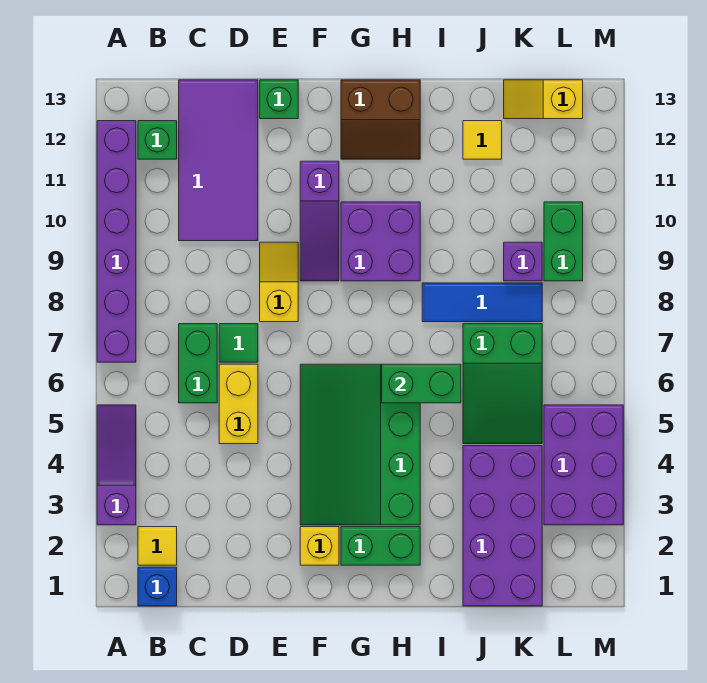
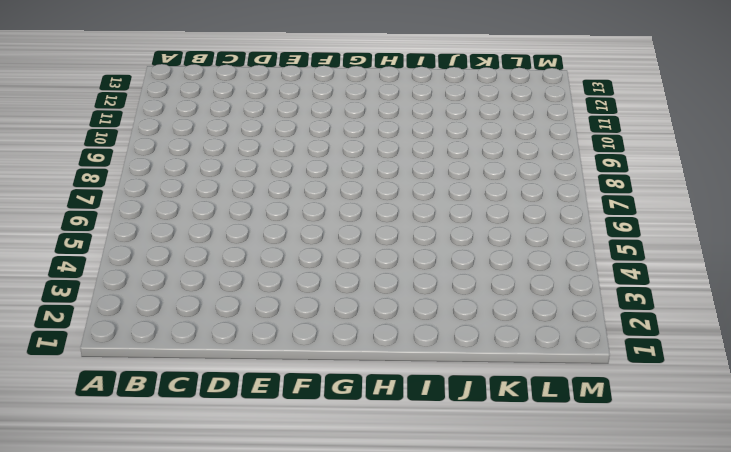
none -> purple 1x3 slope [97,405,136,525]
none -> purple 1x6 brick [97,121,136,362]
none -> blue 1x1 brick [138,567,177,606]

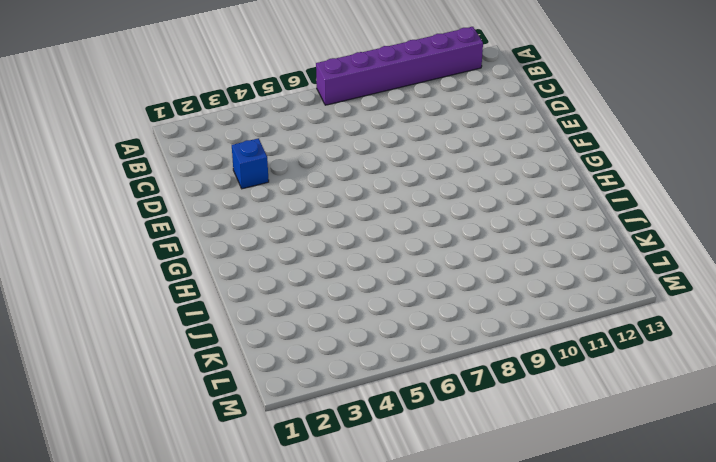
blue 1x1 brick [232,138,269,189] -> blue 1x1 brick moved to [138,567,177,606]
none -> purple 1x3 slope [97,405,136,525]
none -> yellow 1x1 tile [138,527,177,565]
none -> green 1x1 brick [138,121,177,159]

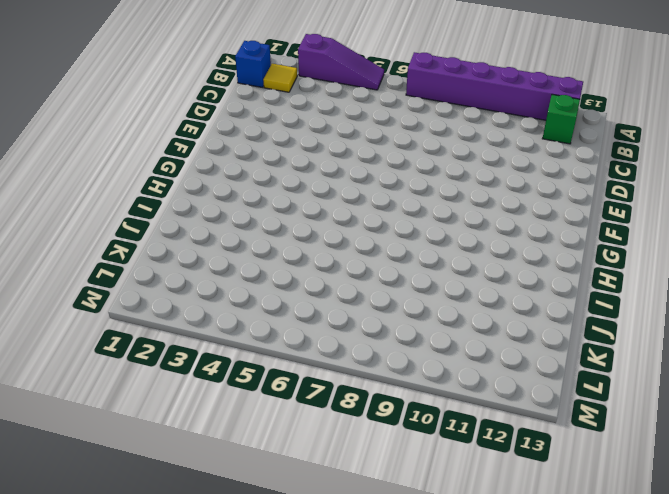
none -> green 1x2 brick [179,324,217,403]
none -> purple 2x4 tile [179,80,258,241]
none -> yellow 1x2 brick [219,364,258,444]

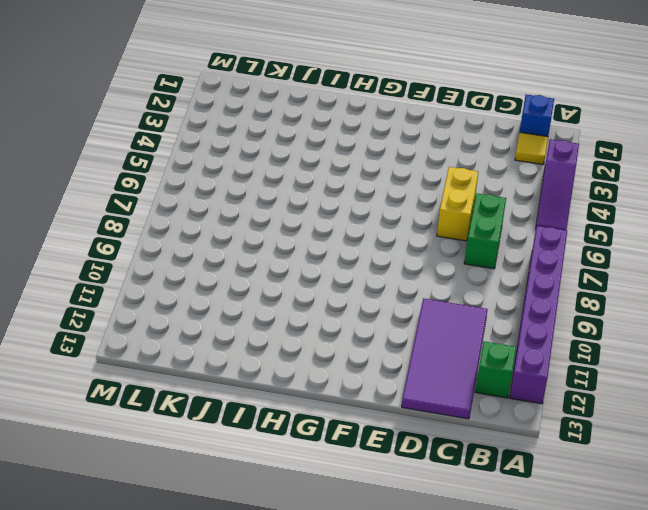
none -> green 1x1 tile [219,324,258,362]
none -> yellow 1x2 slope [260,242,298,322]
none -> green 1x1 brick [260,80,298,119]

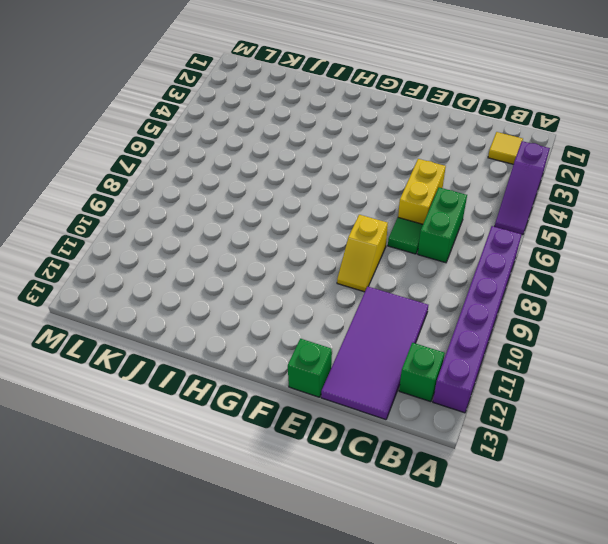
none -> blue 1x1 brick [138,567,177,606]
none -> yellow 1x1 brick [300,527,339,565]
none -> green 3x4 slope [300,364,420,525]

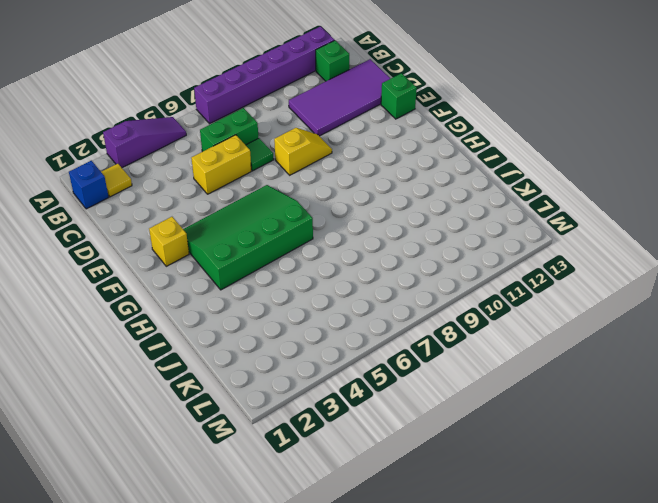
none -> purple 1x3 slope [300,161,339,281]
none -> green 1x2 brick [341,527,420,565]
none -> purple 2x2 brick [341,202,420,281]

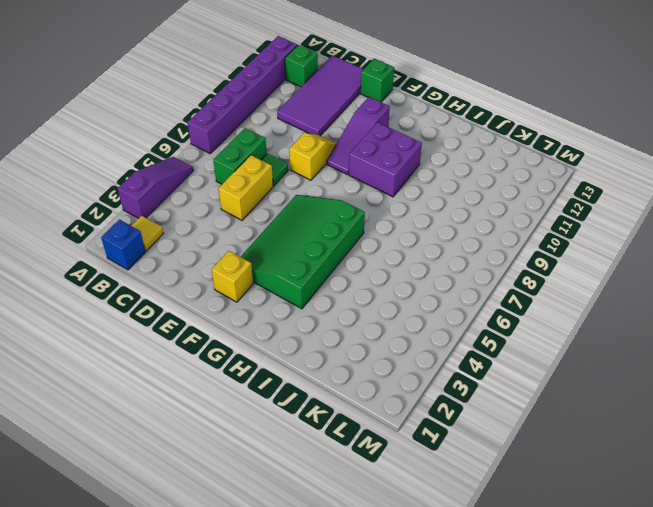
none -> green 1x2 brick [341,527,420,565]
none -> brown 2x2 slope [341,80,420,159]
none -> blue 1x3 tile [422,283,542,322]

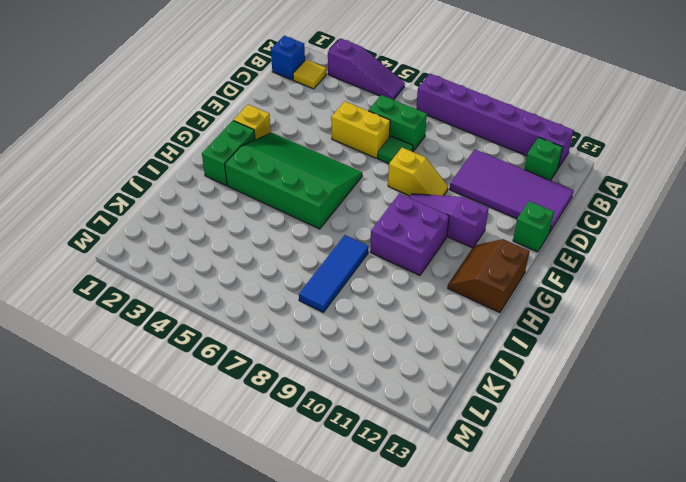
none -> purple 2x4 brick [463,446,542,606]
none -> green 2x3 slope [463,324,542,444]
none -> yellow 1x1 tile [463,121,502,159]

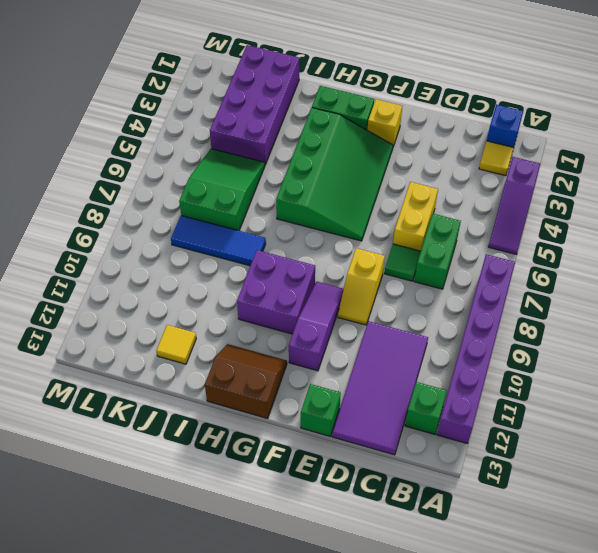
none -> purple 1x1 brick [504,242,542,281]
none -> yellow 1x2 slope [504,80,583,119]
none -> purple 2x3 brick [544,405,623,525]

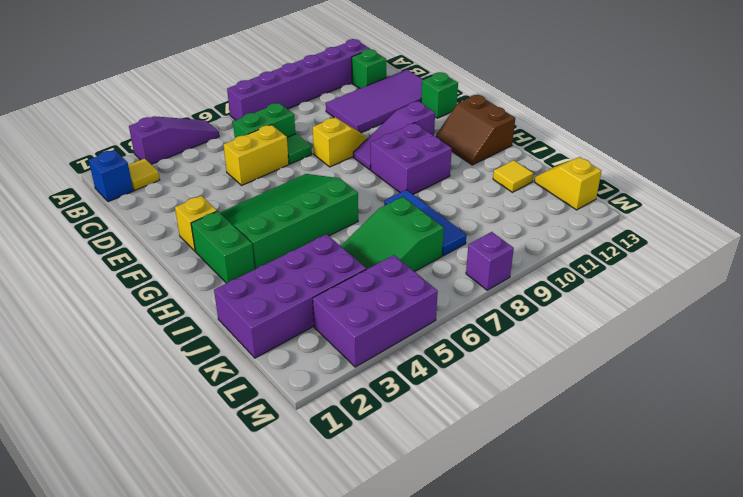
purple 1x1 brick [466,232,514,290] -> purple 1x1 brick moved to [504,242,542,281]
none -> green 1x2 brick [544,202,583,281]
none -> green 1x2 brick [382,364,461,403]

